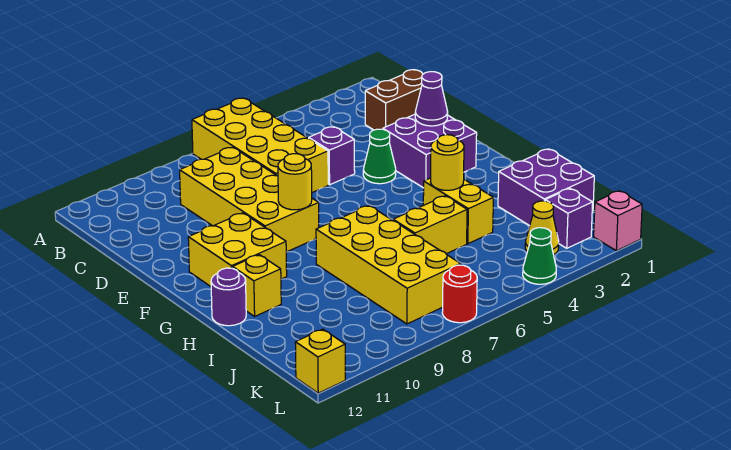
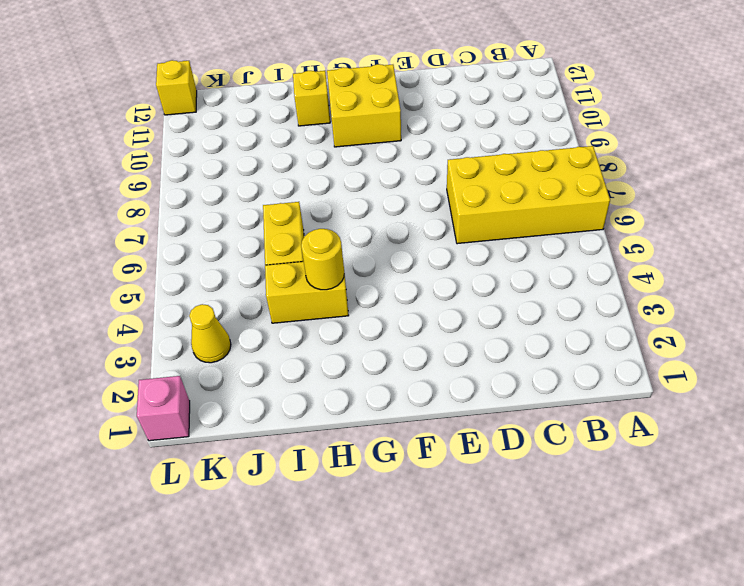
none -> brown 1x2 brick [365,70,423,130]
none -> yellow 2x4 brick [180,147,319,252]
none -> purple 1x1 brick [309,127,355,185]

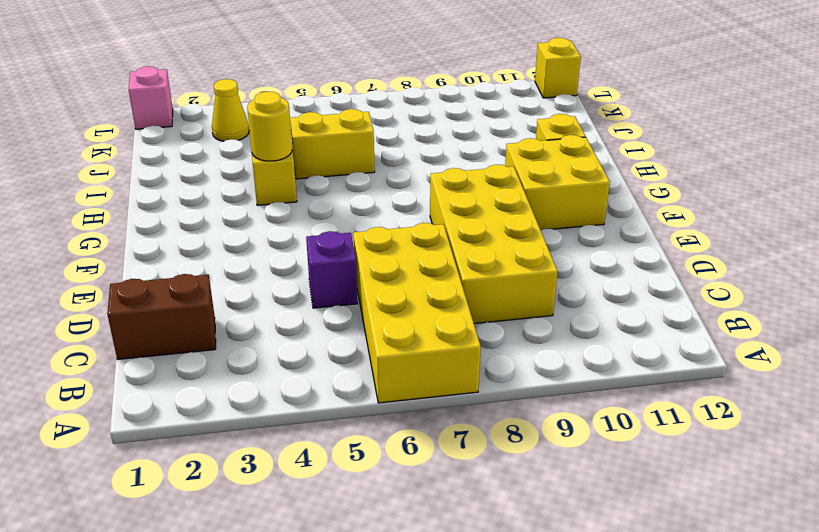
none -> purple 2x2 brick [383,114,477,188]
none -> green 1x1 cone [363,129,396,184]
none -> yellow 2x4 brick [316,206,461,324]

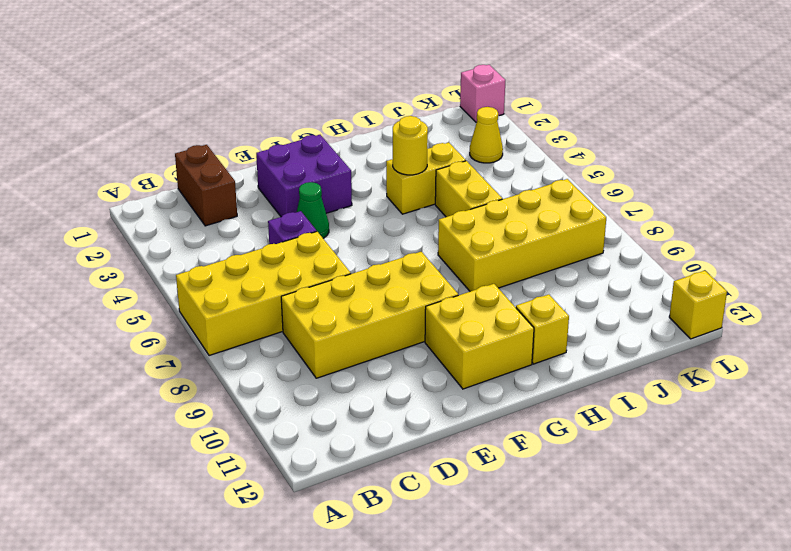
none -> purple 1x1 round brick [211,268,246,326]
none -> purple 2x2 brick [498,149,594,226]
none -> purple 1x1 brick [545,189,593,248]

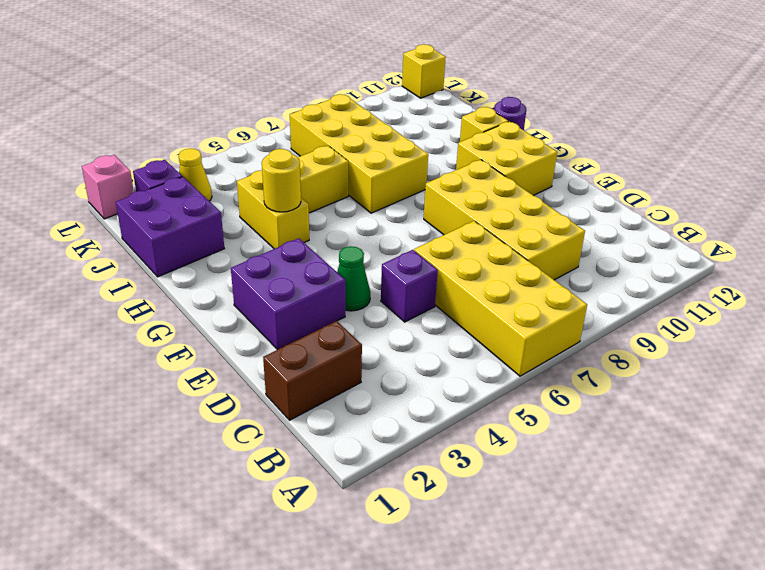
none -> green 1x1 cone [523,228,556,284]
none -> red 1x1 round brick [442,265,477,323]
none -> purple 1x1 cone [415,72,448,126]

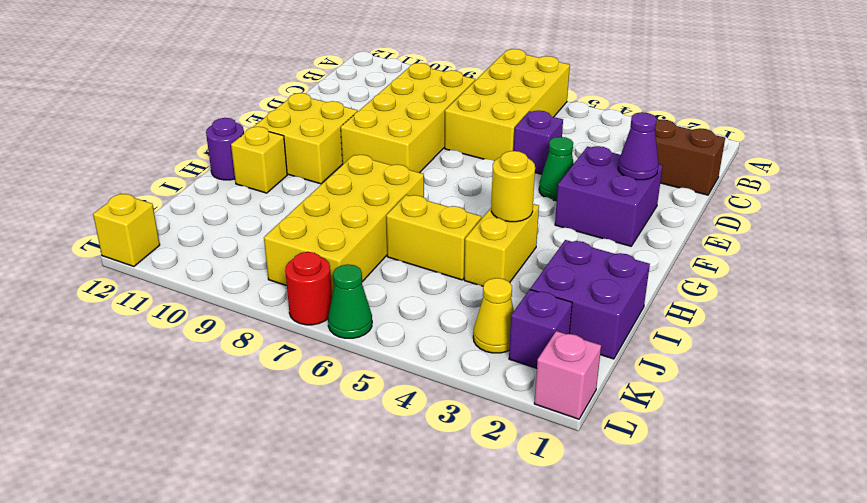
green 1x1 cone [328,264,372,338] -> green 1x1 cone moved to [523,228,556,284]
none -> yellow 1x1 round brick [278,154,312,210]

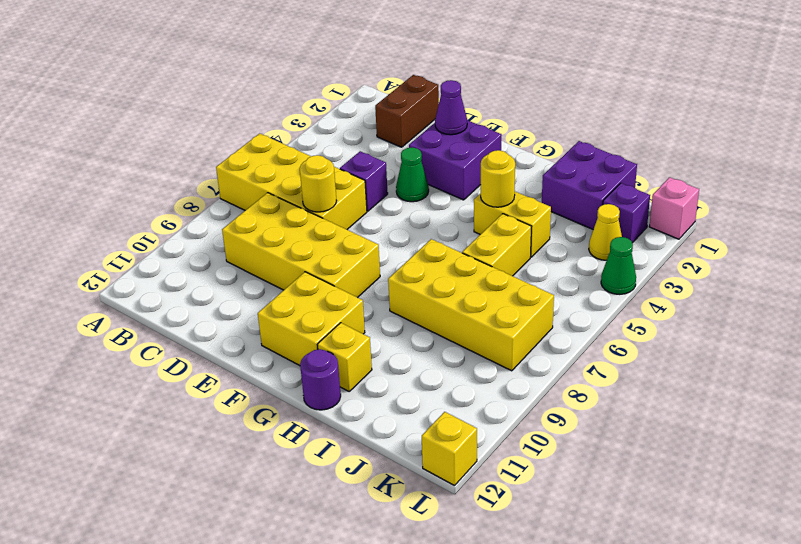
yellow 1x1 round brick [300,155,337,212] -> yellow 1x1 round brick moved to [278,154,312,210]
none -> red 1x1 round brick [442,265,477,323]

